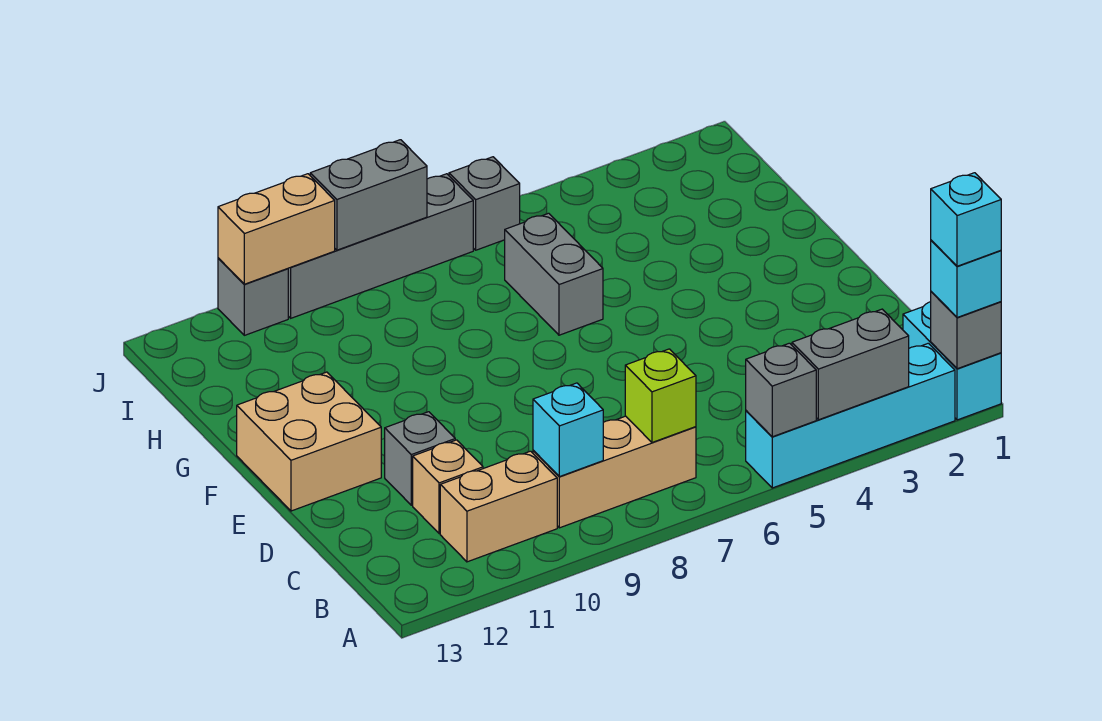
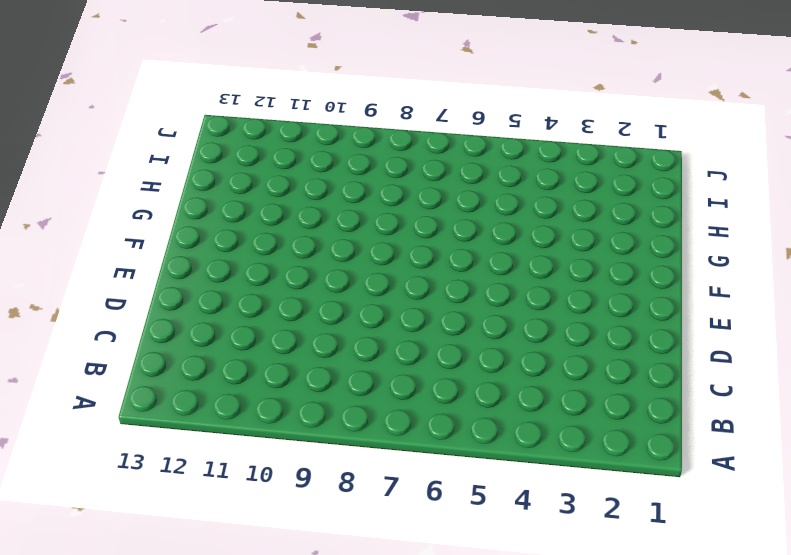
none -> cyan 1x2 brick [903,302,1001,420]
none -> cyan 1x4 brick [746,343,955,488]
none -> tan 1x3 brick [533,416,696,528]

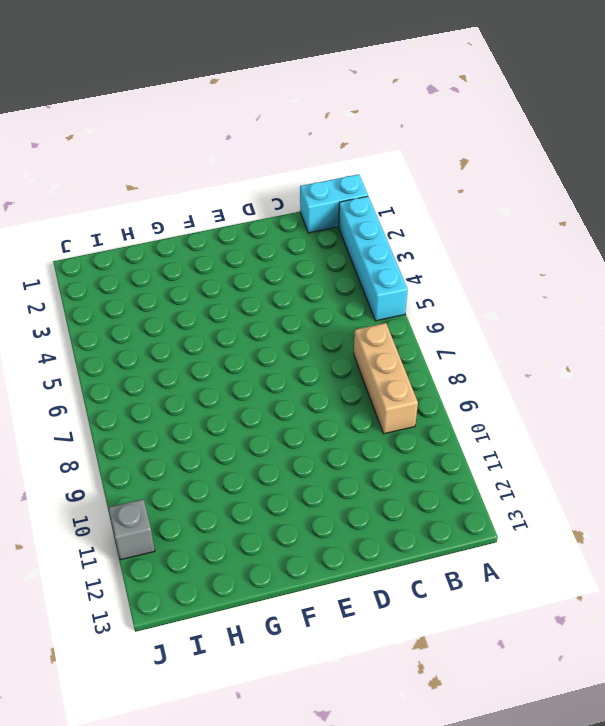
none -> tan 1x2 brick [440,451,557,562]
none -> tan 1x1 brick [413,440,483,534]
none -> grey 1x1 brick [385,412,455,505]

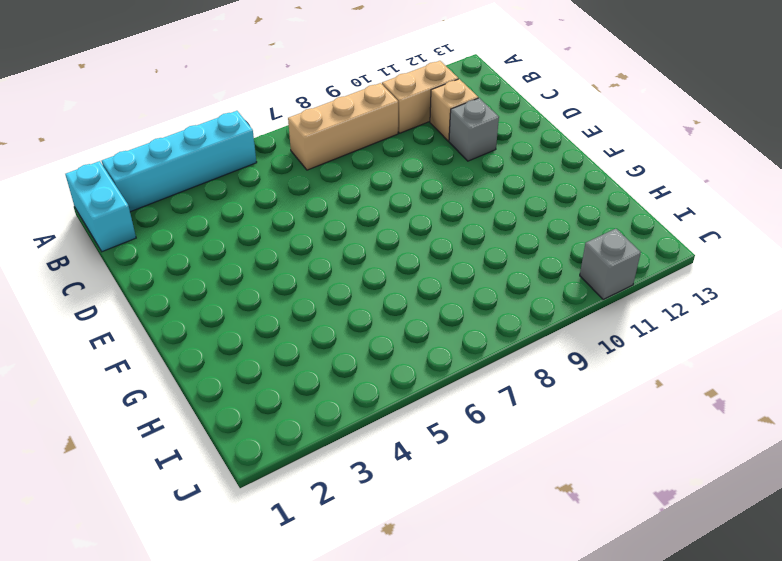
none -> tan 2x2 brick [237,372,381,511]
none -> grey 1x2 brick [505,213,603,335]
none -> grey 1x1 brick [449,157,520,250]

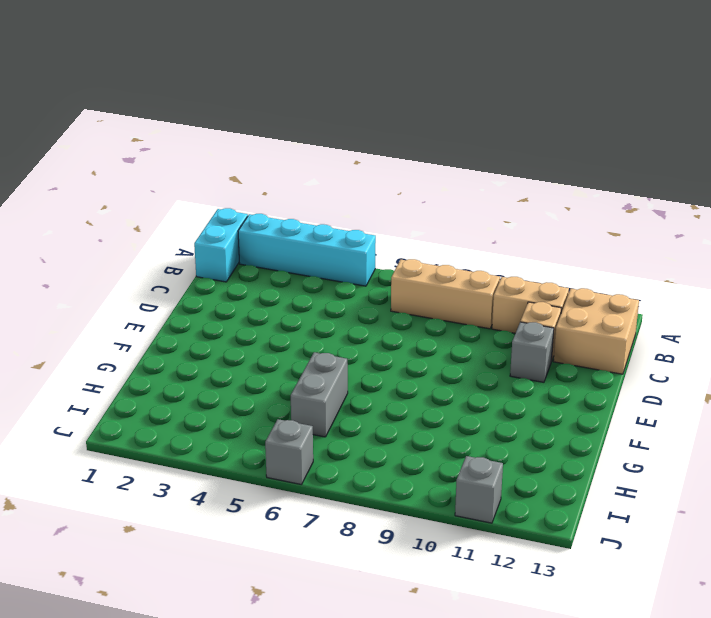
tan 2x2 brick [553,288,639,374] -> tan 2x2 brick moved to [237,372,381,511]
none -> grey 1x4 brick [288,174,473,318]
none -> grey 1x1 brick [931,292,1001,369]
none -> grey 1x2 brick [792,309,909,420]

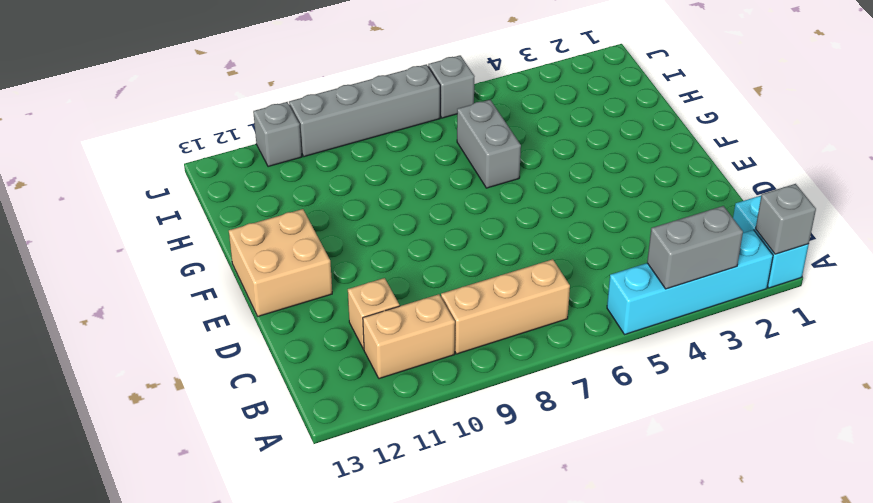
none -> grey 1x1 brick [385,412,455,505]
none -> grey 1x1 brick [746,343,816,437]
none -> lime 1x1 brick [625,349,696,442]

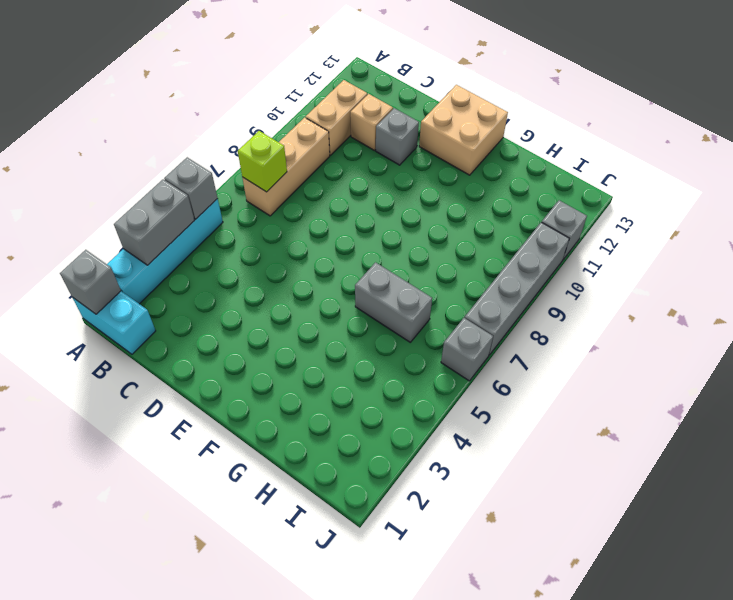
none -> cyan 1x1 brick [533,383,603,477]
none -> grey 1x2 brick [310,140,427,250]
none -> tan 1x2 brick [218,174,335,284]

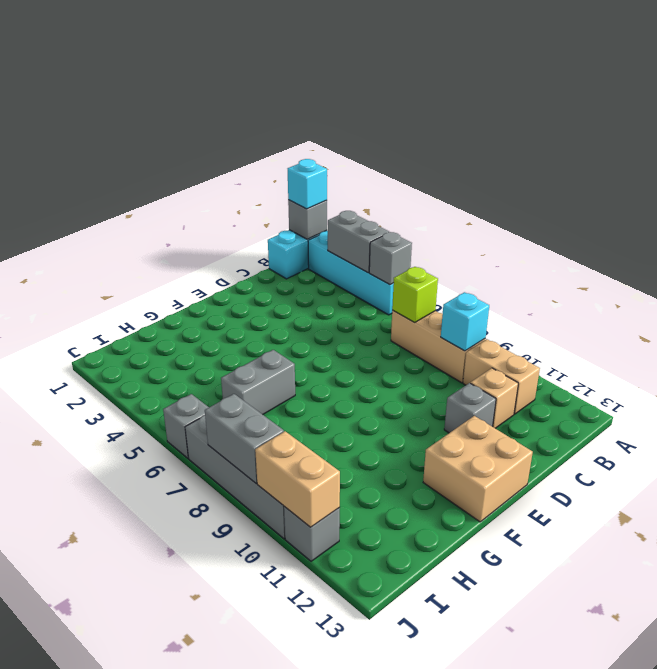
none -> cyan 1x1 brick [931,173,1001,266]

